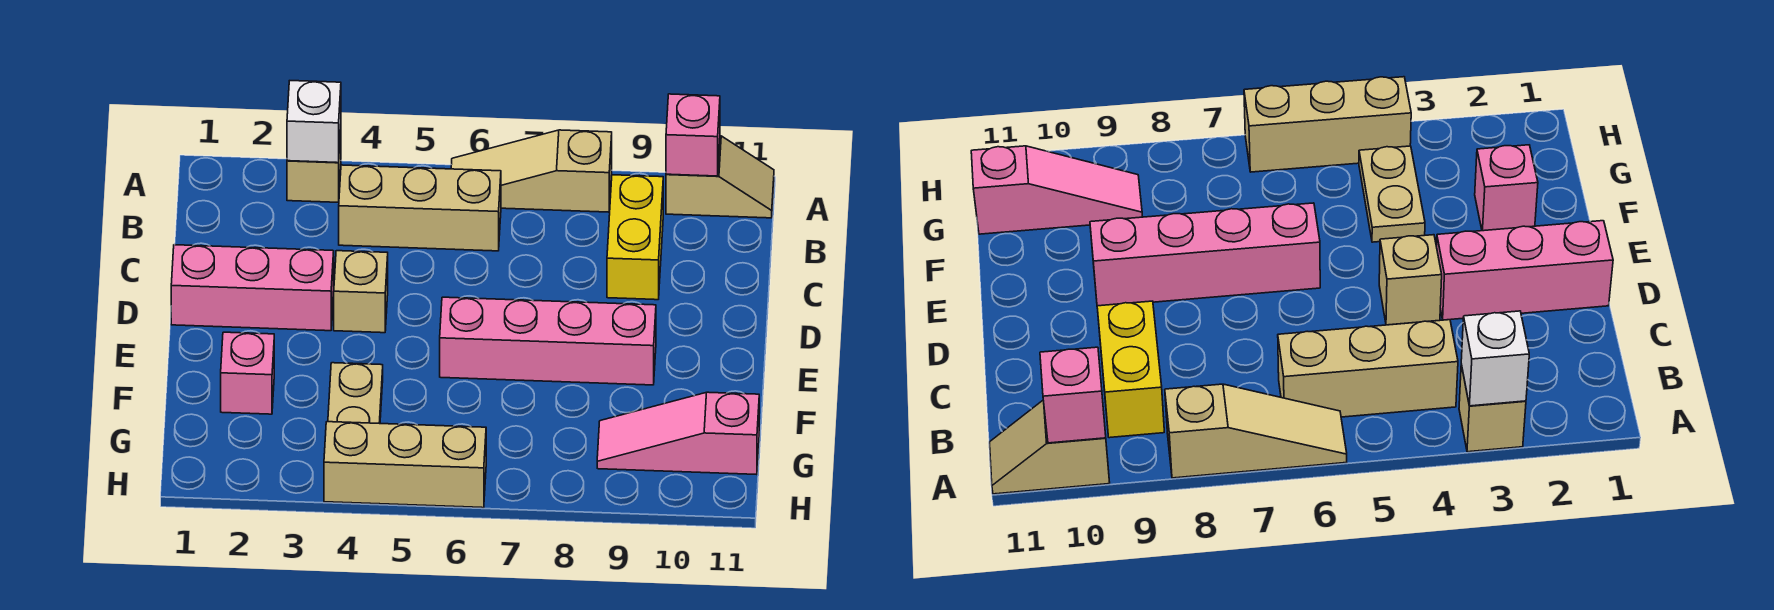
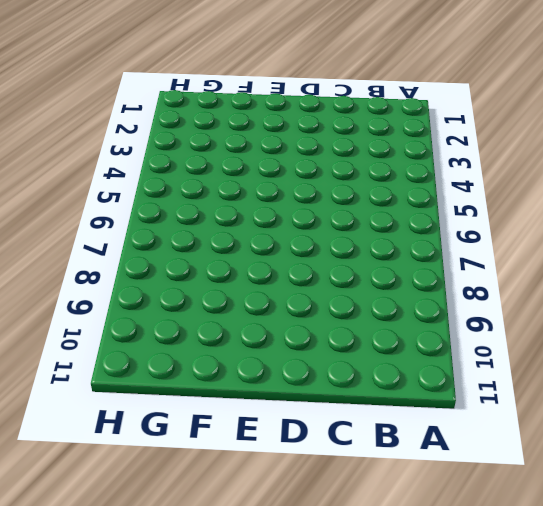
none -> tan 1x1 brick [287,130,341,202]
none -> tan 1x3 slope [451,130,612,212]
none -> tan 1x2 slope [666,136,774,218]

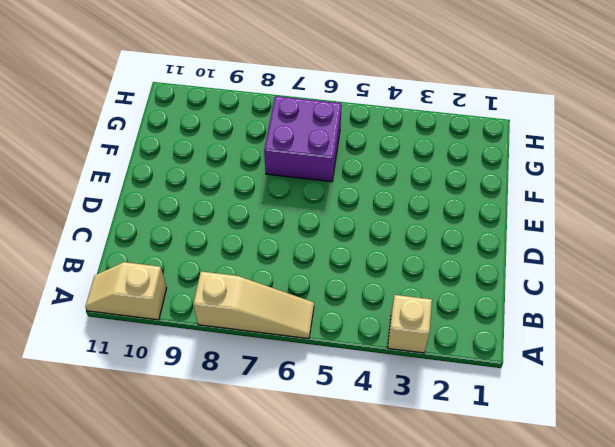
purple 2x2 brick [264,96,342,182] -> none
none -> tan 1x3 brick [339,165,501,251]
none -> yellow 1x2 brick [607,175,663,300]
none -> pink 1x3 brick [171,245,334,331]

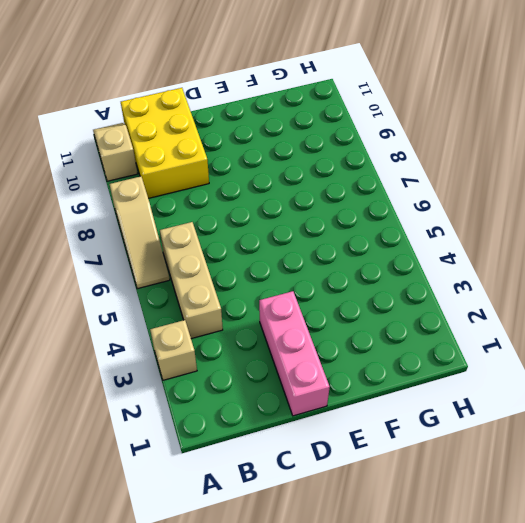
yellow 2x3 brick [121,88,209,198] -> yellow 1x2 brick [607,175,663,300]
none -> tan 1x1 brick [334,251,388,333]
none -> pink 1x4 brick [440,297,656,385]
none -> pink 1x1 brick [221,332,274,414]

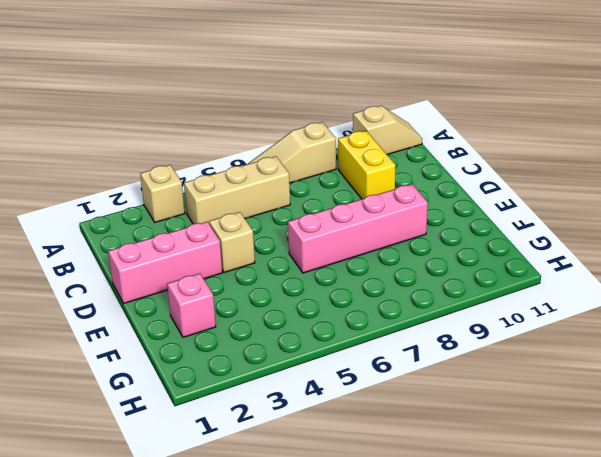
none -> tan 1x2 plate [328,363,383,424]
none -> pink 1x3 slope [597,392,759,475]
none -> tan 1x3 brick [324,422,486,508]

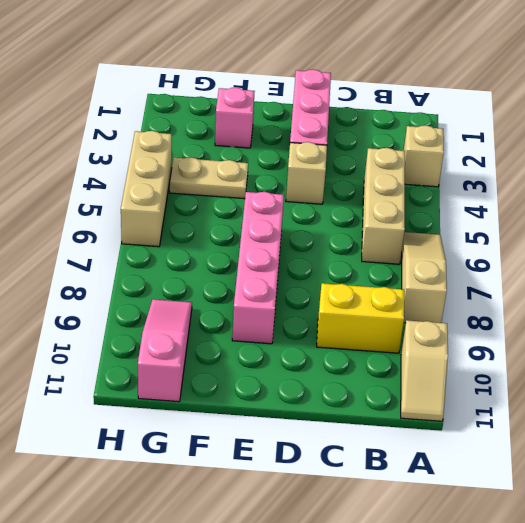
none -> white 1x1 brick [287,81,341,163]
none -> pink 1x1 brick [666,94,720,176]

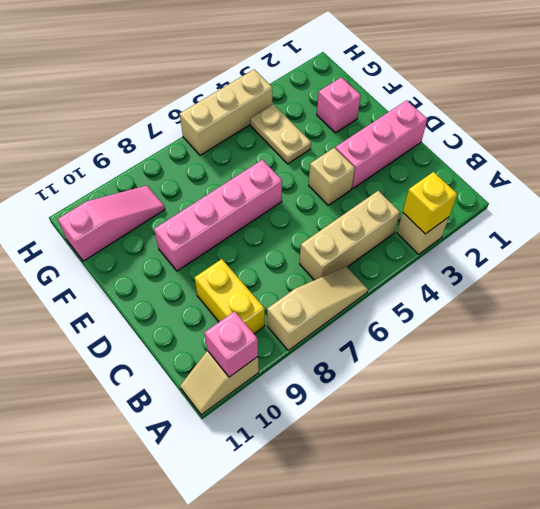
yellow 1x1 brick [403,172,457,234] -> white 1x1 brick [287,81,341,163]

